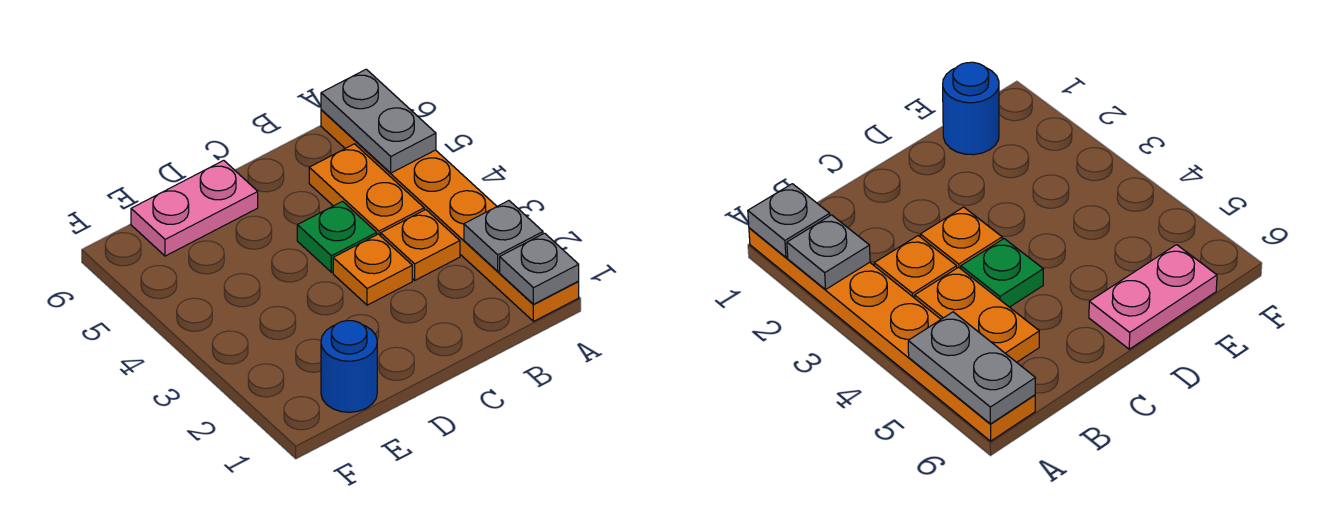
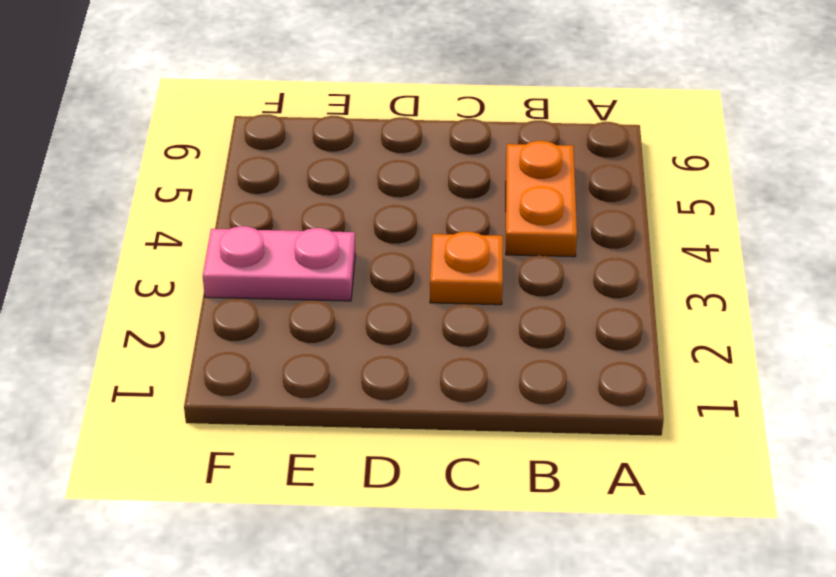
pink 1x2 plate [203,226,355,301] -> pink 1x2 plate moved to [131,160,258,256]
none -> orange 1x6 plate [321,110,579,321]
none -> orange 1x1 plate [381,210,460,280]

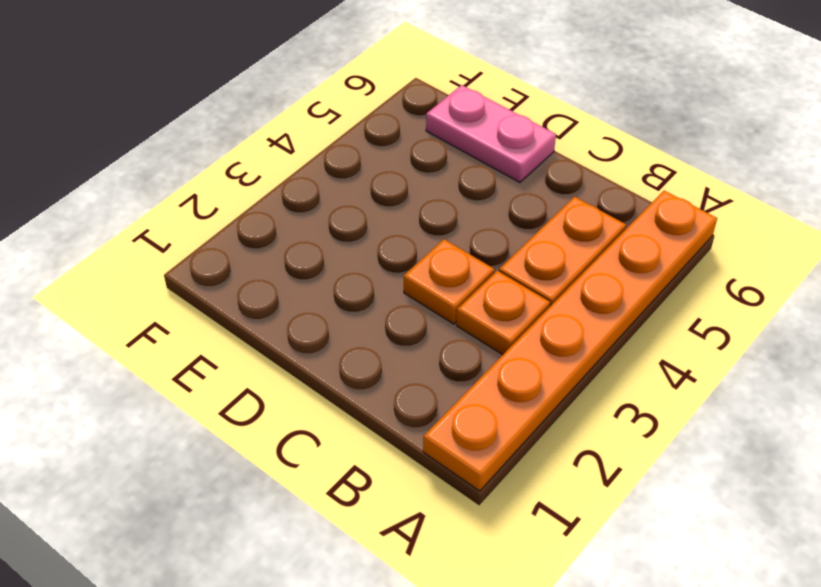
none -> green 1x1 plate [297,201,377,272]
none -> blue 1x1 round brick [321,321,377,412]

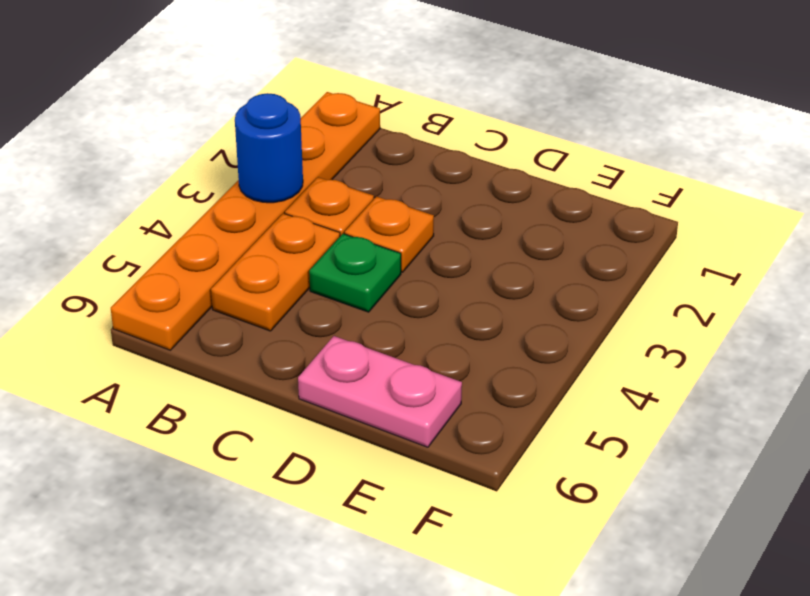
blue 1x1 round brick [235,93,303,203] -> blue 1x1 round brick moved to [321,321,377,412]
none -> grey 1x1 plate [500,233,579,304]
none -> grey 1x1 plate [464,201,543,271]

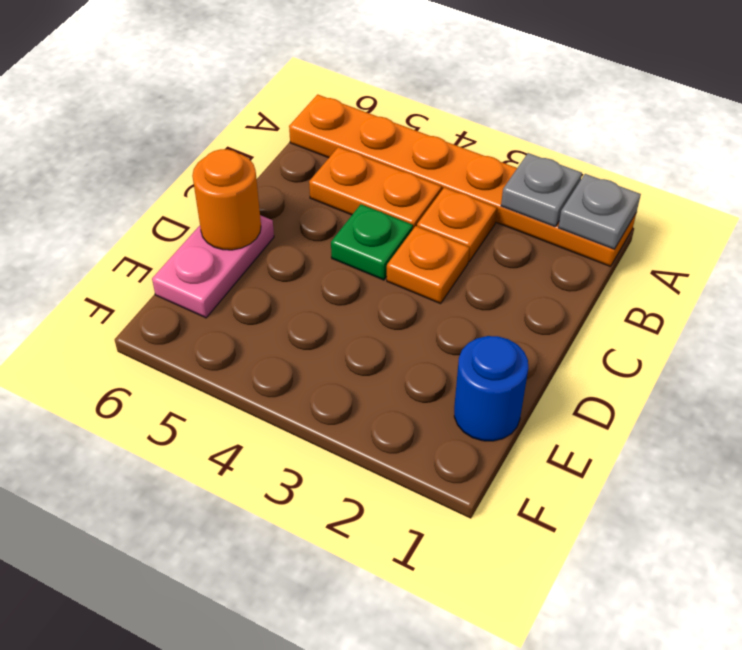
orange 1x1 round brick [192,149,261,250] -> none
none -> grey 1x2 plate [321,69,436,173]

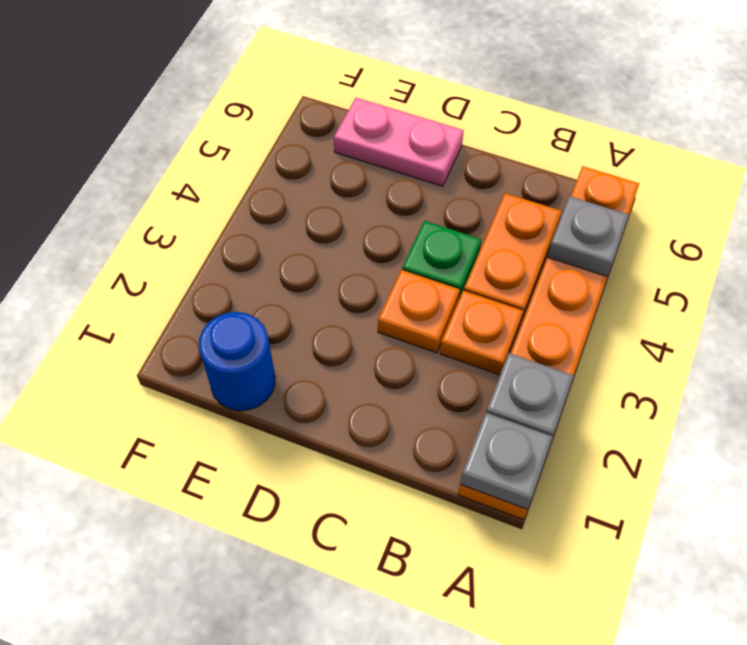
grey 1x1 plate [548,196,629,277] -> grey 1x2 plate [321,69,436,173]

